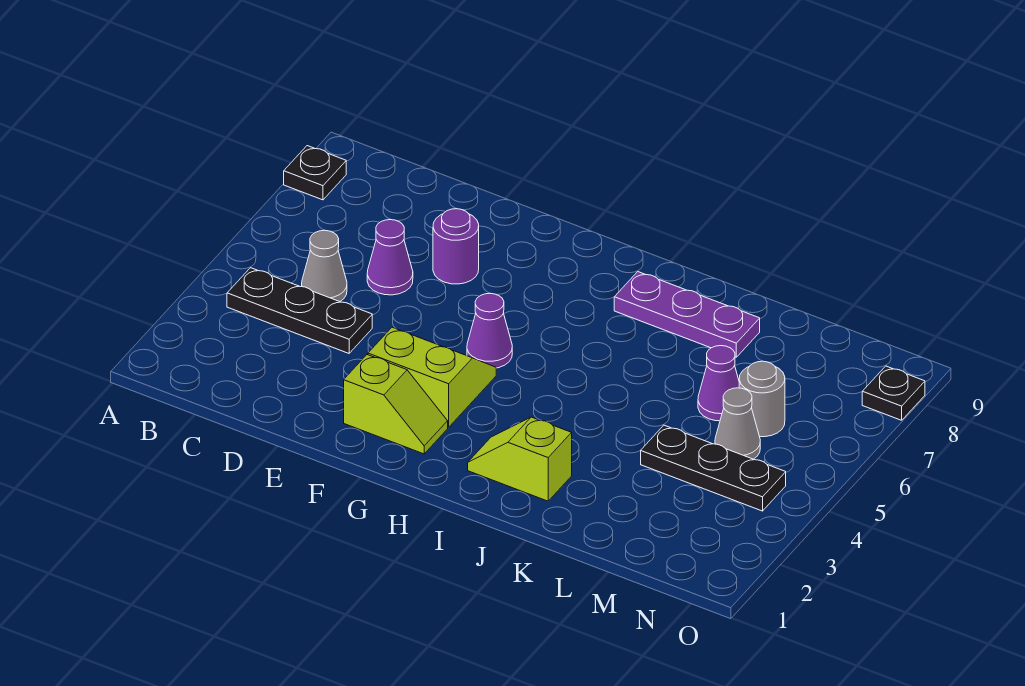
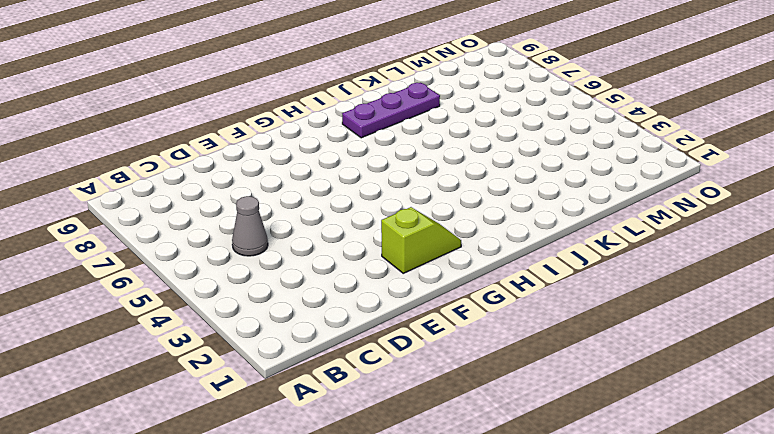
none -> black 1x1 plate [284,146,346,200]
none -> black 1x3 plate [227,268,372,353]
none -> purple 1x1 cone [367,220,413,295]

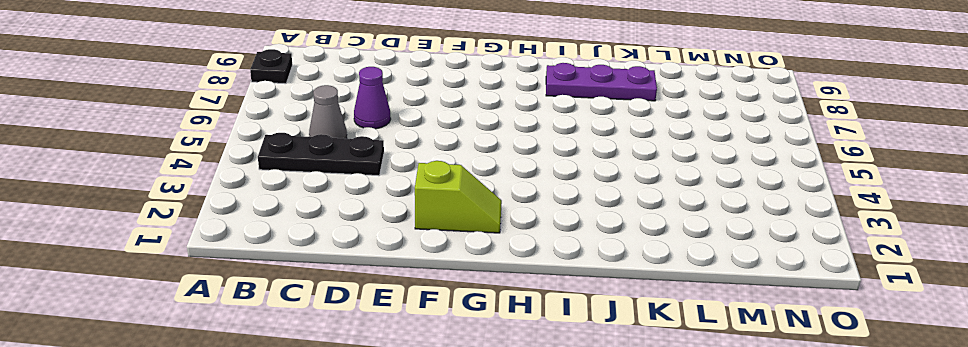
none -> purple 1x1 round brick [433,209,479,284]
none -> lime 2x2 slope [368,327,496,427]
none -> purple 1x1 cone [467,293,512,368]

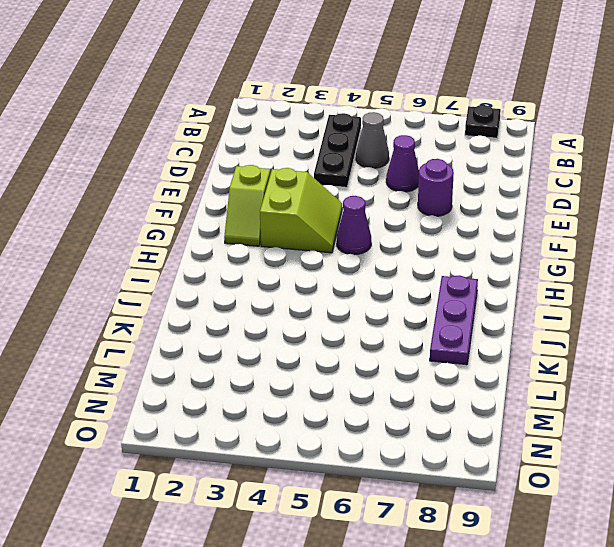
none -> lime 1x2 slope [468,417,572,501]
none -> black 1x3 plate [641,425,786,511]
none -> purple 1x1 cone [698,346,739,421]

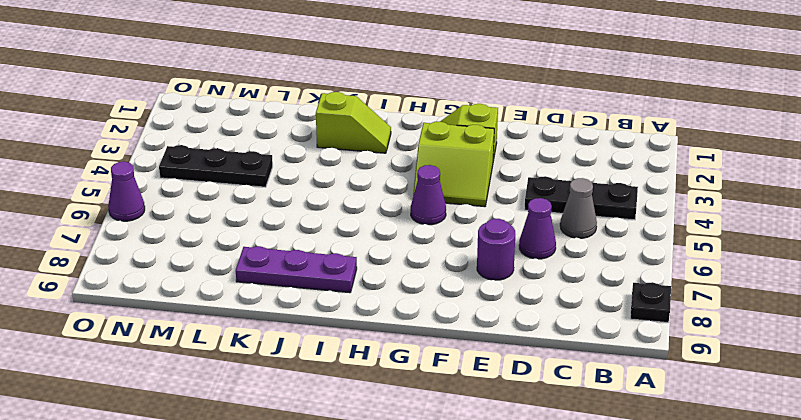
purple 1x1 cone [108,162,145,221] -> purple 1x1 cone moved to [698,346,739,421]
none -> grey 1x1 cone [715,388,760,459]
none -> grey 1x1 round brick [739,361,785,437]
none -> black 1x1 plate [862,366,925,420]

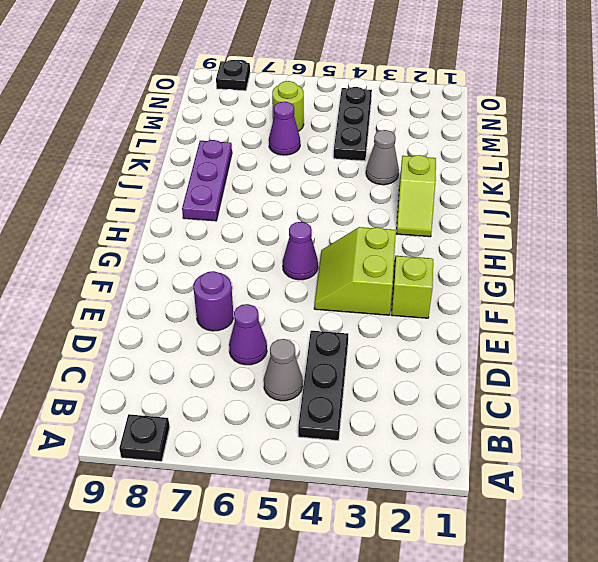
grey 1x1 cone [366,130,399,185] -> grey 1x1 cone moved to [715,388,760,459]
lime 1x1 round brick [272,81,304,131] -> grey 1x1 round brick [739,361,785,437]

